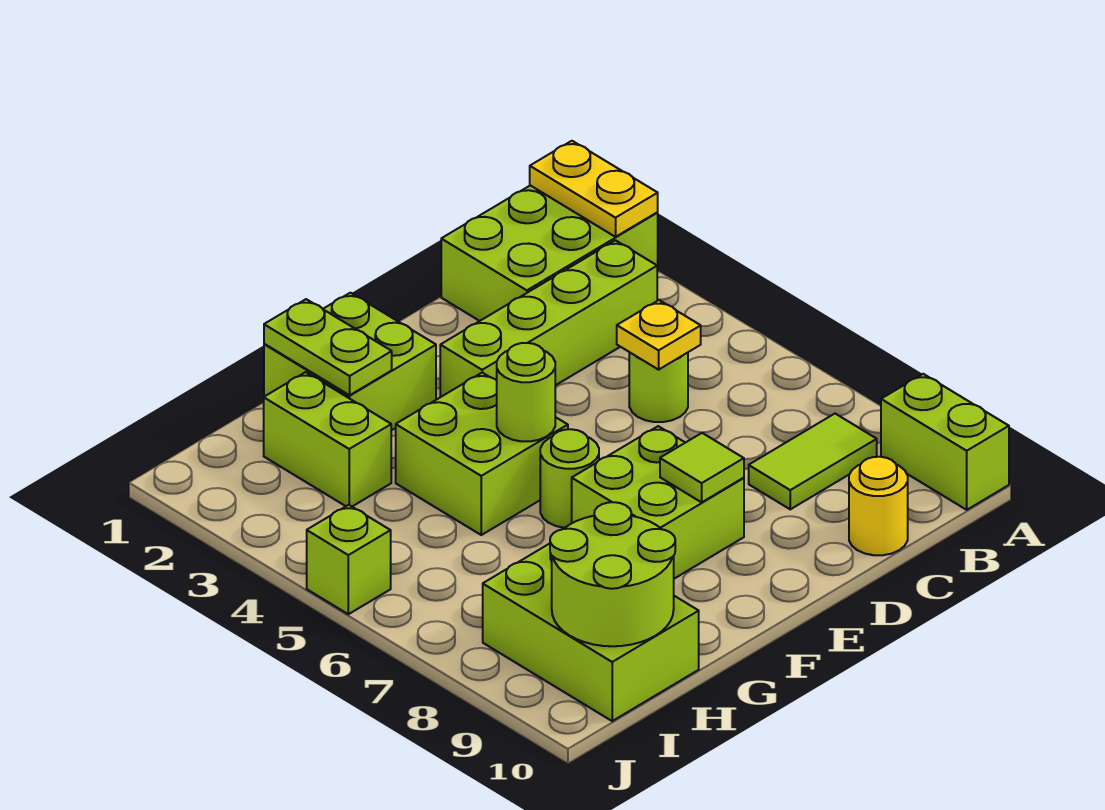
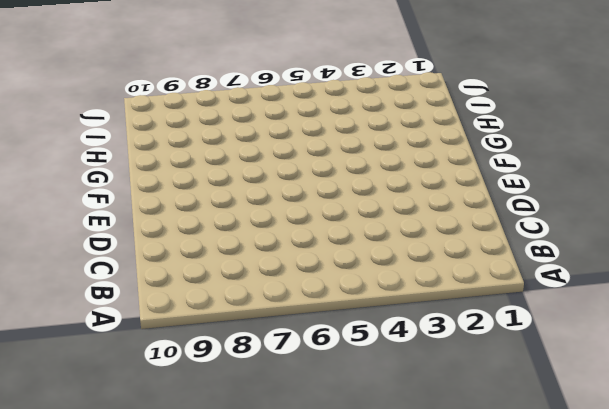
none -> lime 2x3 brick [441,185,658,321]
none -> lime 1x2 brick [881,374,1009,510]
none -> lime 1x4 brick [440,240,657,397]

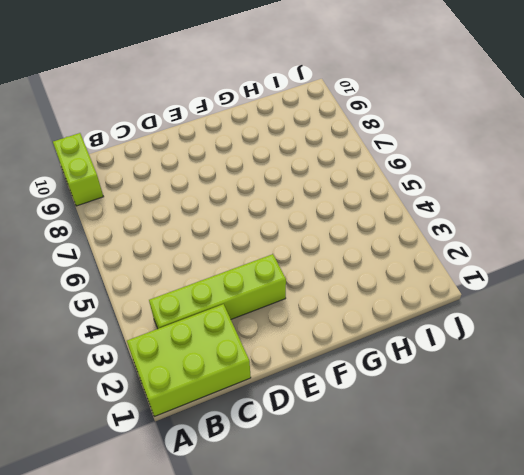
none -> lime 1x2 tile [749,414,877,509]
none -> lime 1x1 round brick [629,352,688,422]
none -> yellow 1x1 round brick [849,457,908,555]

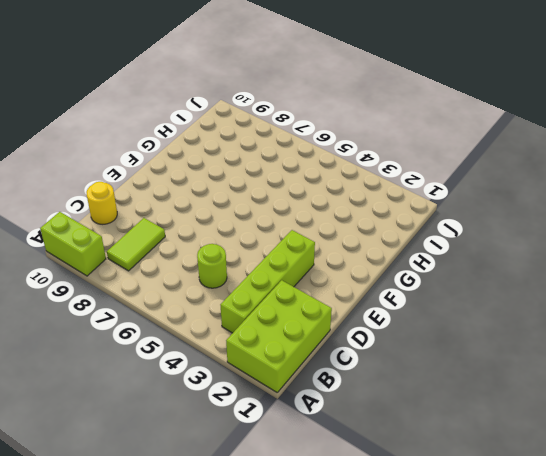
none -> lime 2x2 brick [572,426,744,579]
none -> lime 2x2 brick [264,293,436,430]
none -> lime 2x2 brick [396,373,568,535]

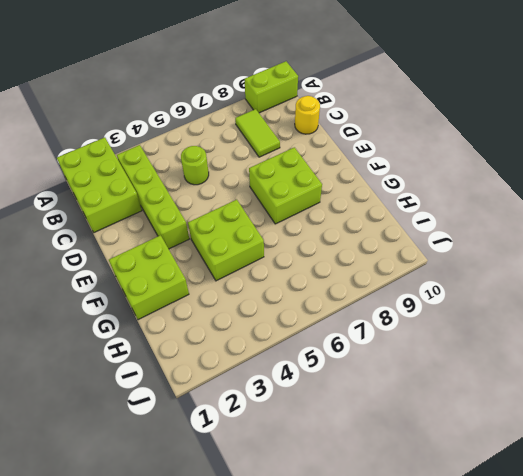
none -> lime 1x1 round brick [540,429,599,528]
none -> lime 1x2 brick [264,372,391,506]
none -> lime 2x3 brick [483,544,699,721]

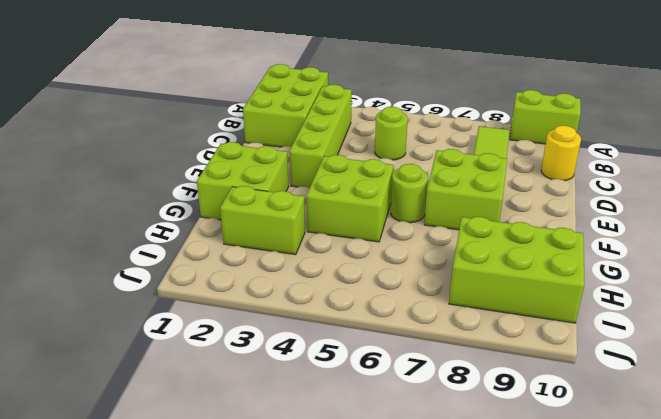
none -> lime 1x1 brick [307,505,391,614]
none -> yellow 1x2 plate [530,141,658,237]
none -> yellow 1x1 plate [617,300,701,370]

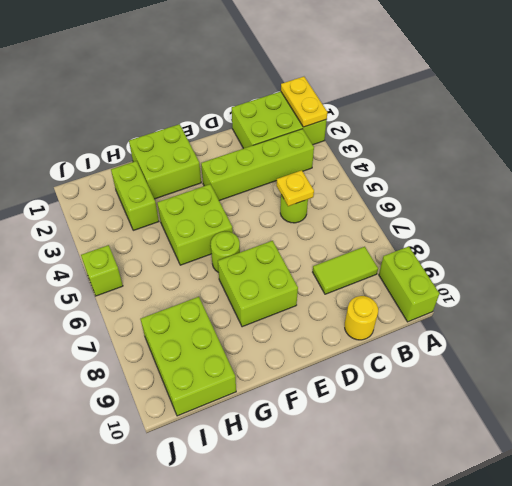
none -> lime 1x1 tile [660,433,744,502]
none -> lime 1x1 round brick [497,343,555,441]
none -> lime 1x2 plate [264,299,392,395]

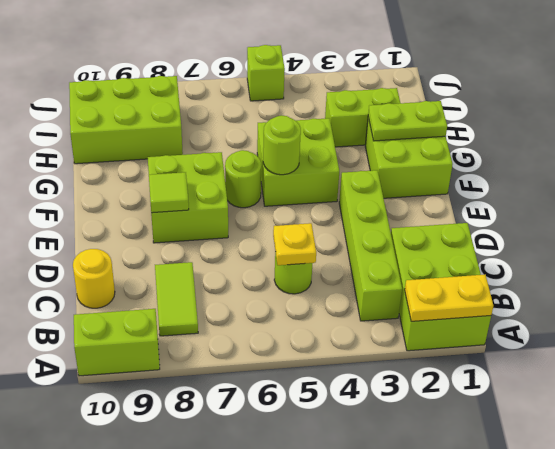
none -> lime 2x2 round brick [550,502,675,646]

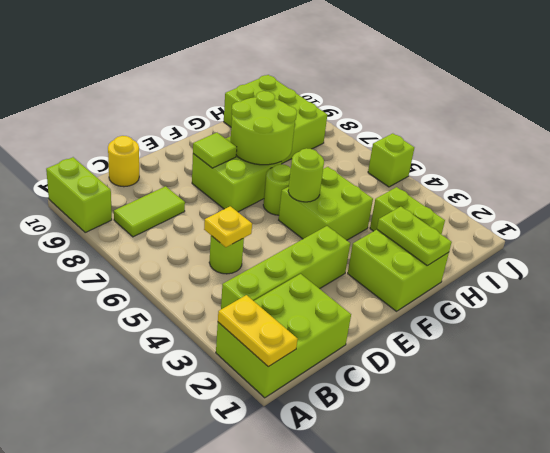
lime 2x2 round brick [231,91,297,165] -> lime 2x2 round brick moved to [550,502,675,646]

